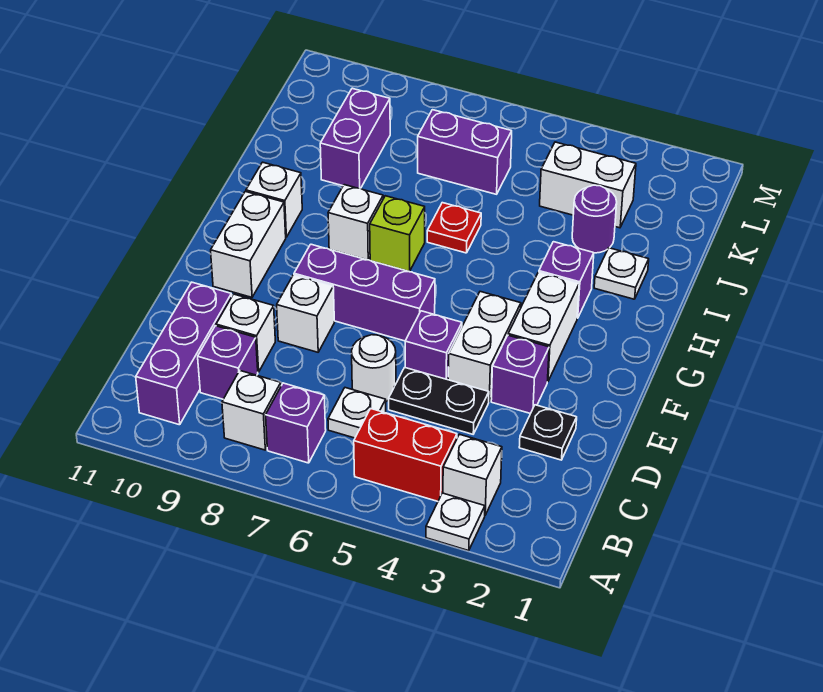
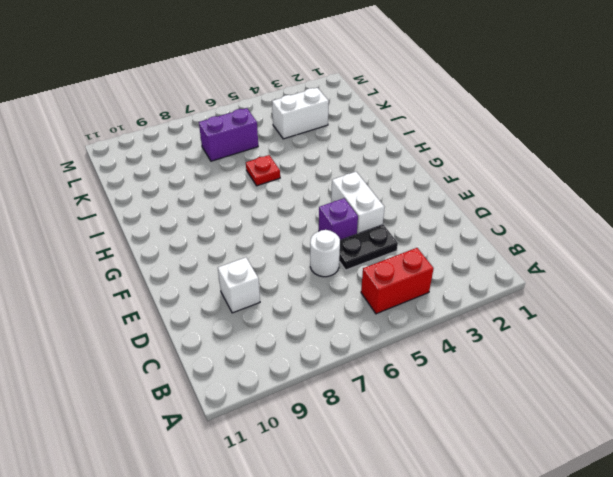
none -> white 1x1 plate [426,493,485,551]
none -> white 1x1 brick [443,434,502,515]
none -> purple 1x1 brick [266,383,326,463]

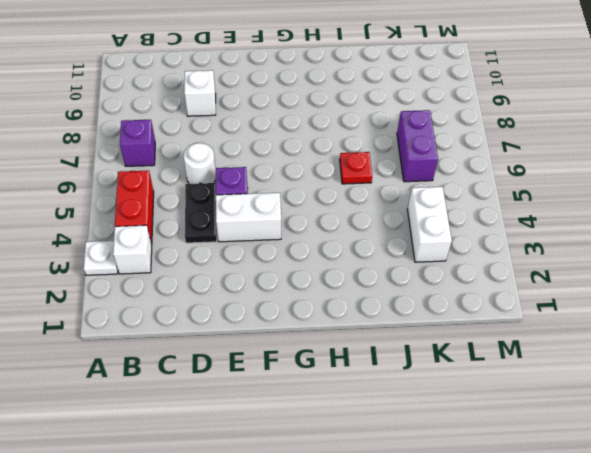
none -> white 1x1 brick [222,371,281,450]
none -> purple 1x3 brick [136,282,232,425]
none -> white 1x1 plate [328,388,386,438]

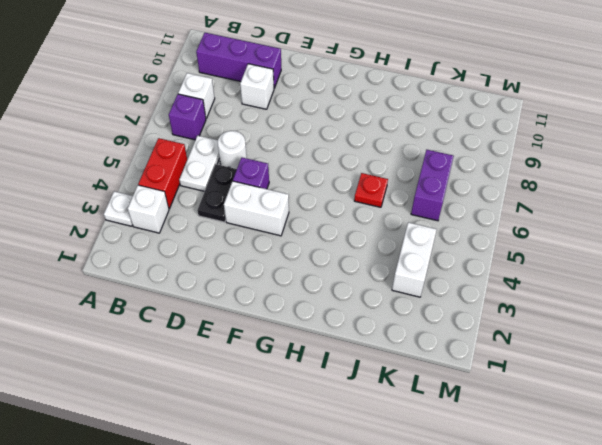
white 1x2 plate [179,136,220,191] -> white 1x1 plate [328,388,386,438]
none -> purple 1x1 brick [198,326,258,399]
none -> black 1x1 plate [519,405,577,460]
none -> purple 1x1 brick [491,335,549,413]

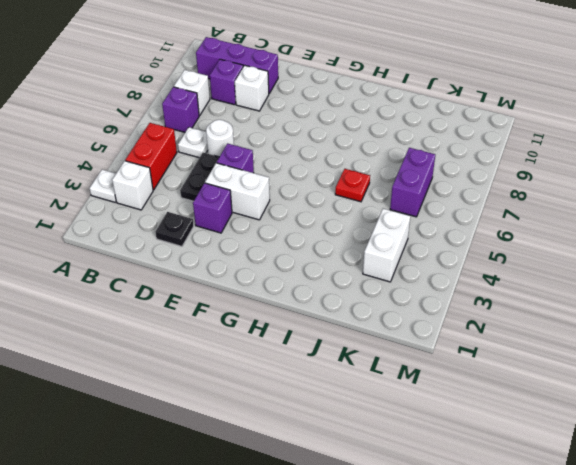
none -> white 1x1 brick [277,275,334,352]
none -> white 1x2 brick [508,272,579,382]
none -> purple 1x3 brick [294,244,435,341]

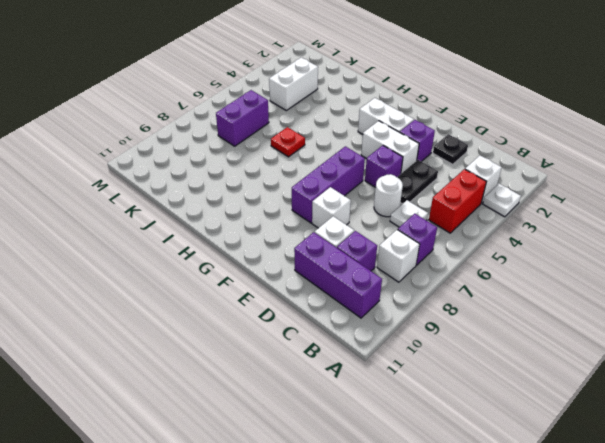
none -> white 1x2 brick [211,191,286,297]
none -> purple 1x1 brick [539,242,594,318]
none -> lime 1x1 brick [370,196,425,272]

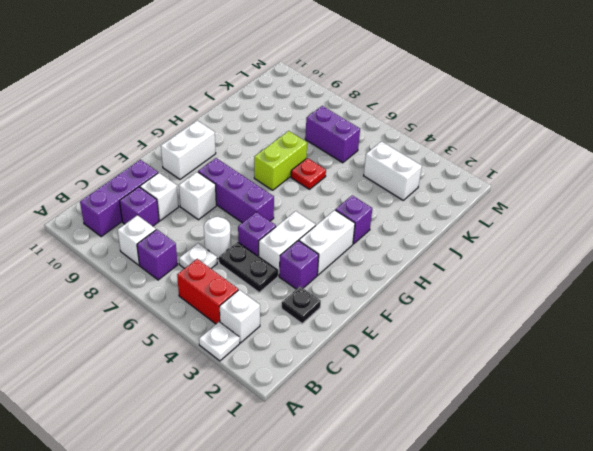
lime 1x2 brick [254,131,307,190] -> lime 1x1 brick [370,196,425,272]
none -> white 1x1 brick [328,185,383,260]
none -> white 1x1 brick [246,162,302,237]
none -> white 1x1 plate [594,248,649,299]

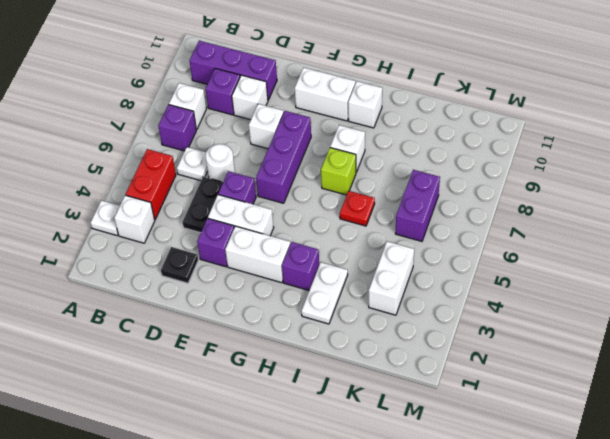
white 1x2 plate [302,262,348,324] -> white 1x1 plate [594,248,649,299]
none -> purple 1x1 round brick [572,185,617,253]
none -> purple 1x2 brick [320,88,390,188]

